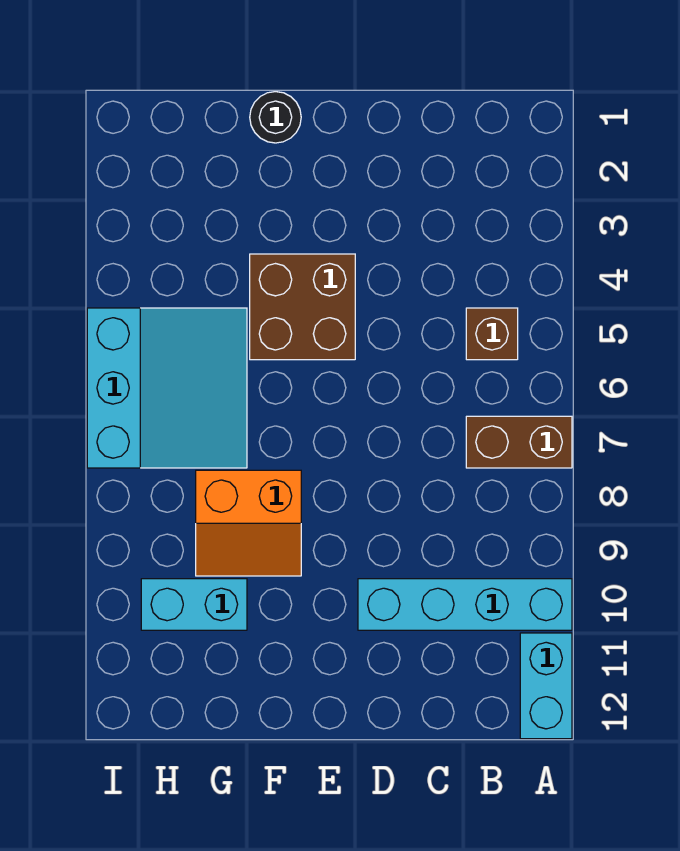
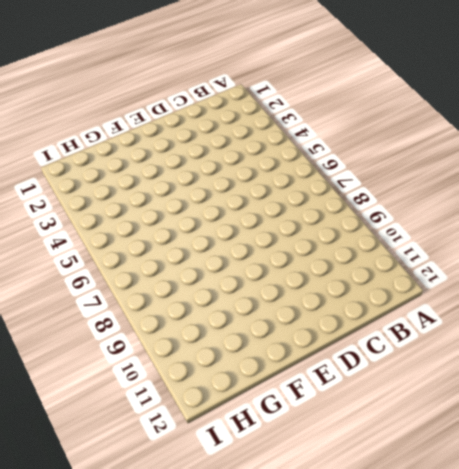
none -> brown 1x2 brick [466,416,572,468]
none -> cyan 1x4 brick [358,579,572,630]

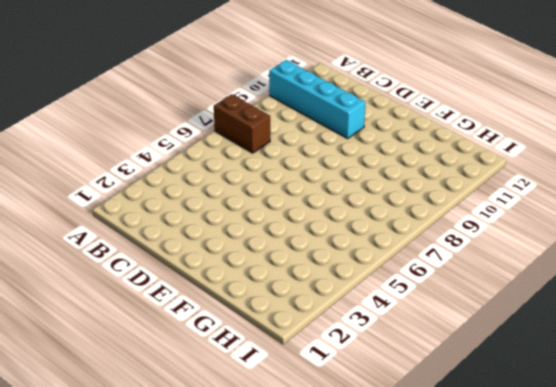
none -> cyan 1x2 brick [520,633,572,739]
none -> brown 1x1 brick [466,308,518,360]

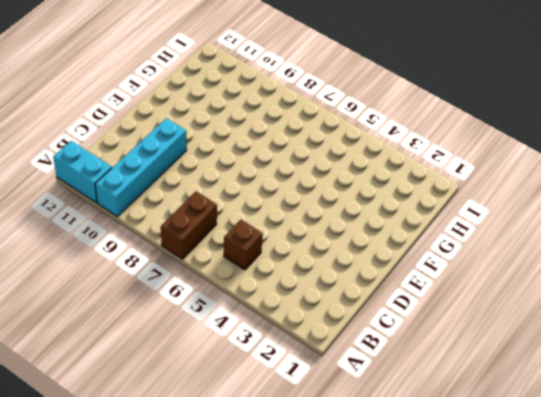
none -> brown 2x2 brick [250,254,355,360]
none -> black 1x1 round brick [250,92,301,143]

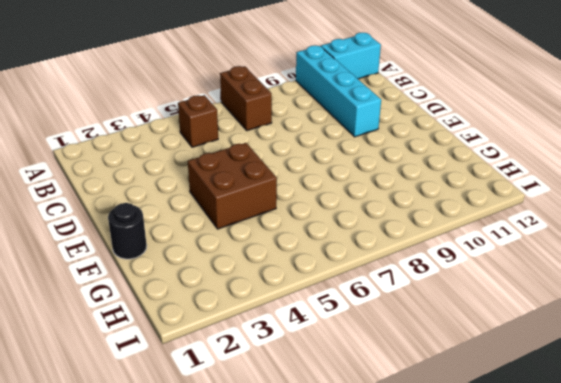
none -> orange 2x2 slope [196,470,301,576]
none -> cyan 3x3 slope [87,308,247,468]

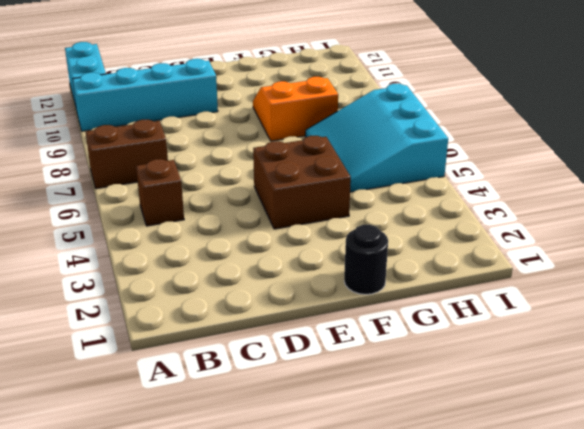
none -> cyan 1x2 brick [141,579,247,630]

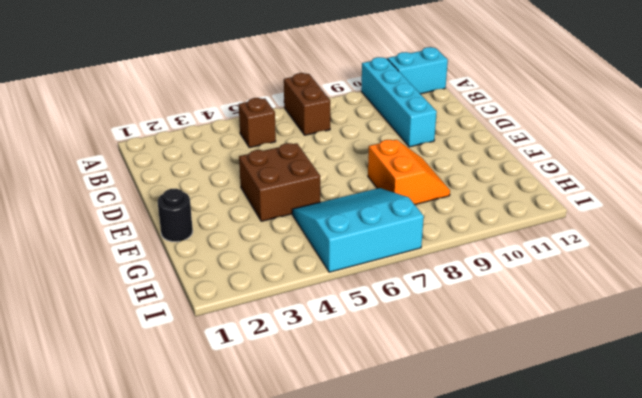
none -> cyan 1x2 brick [141,579,247,630]

